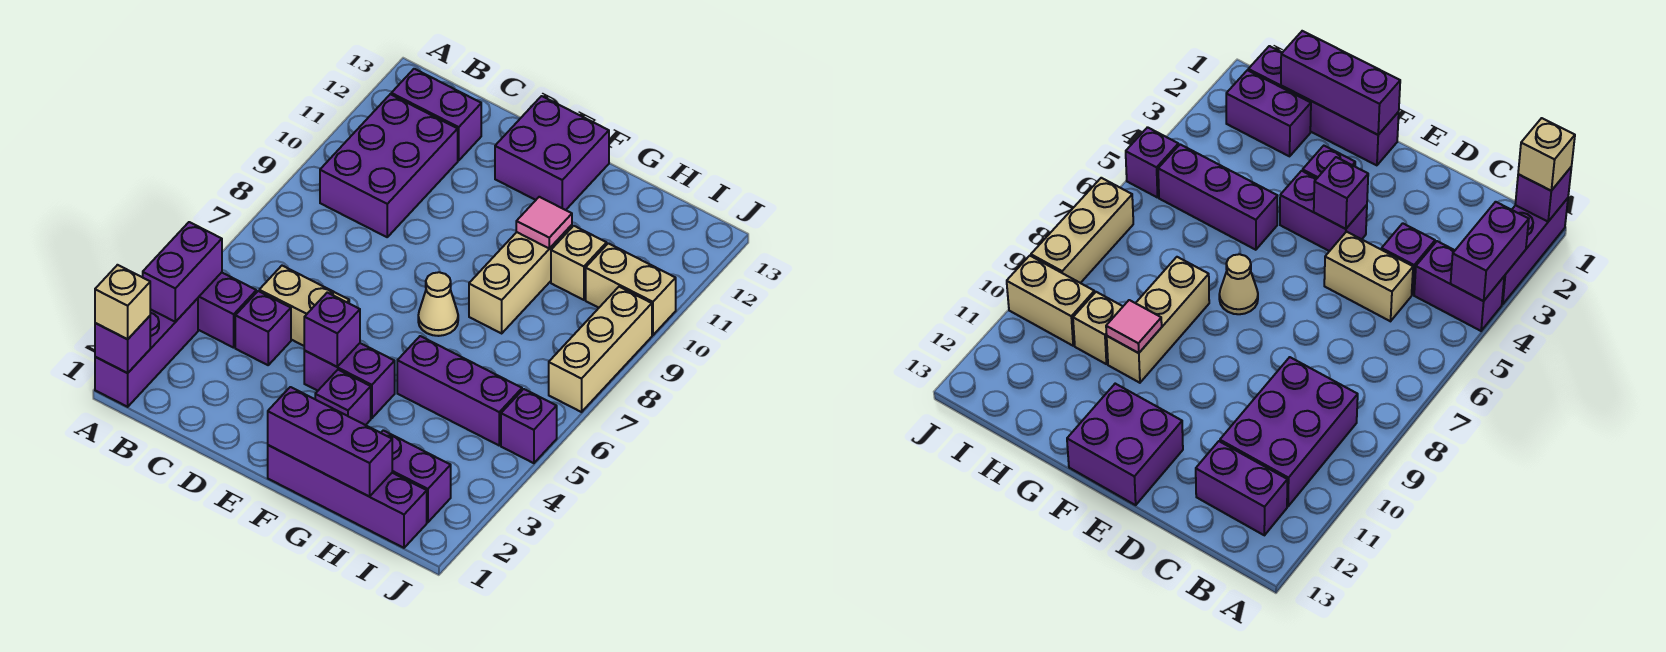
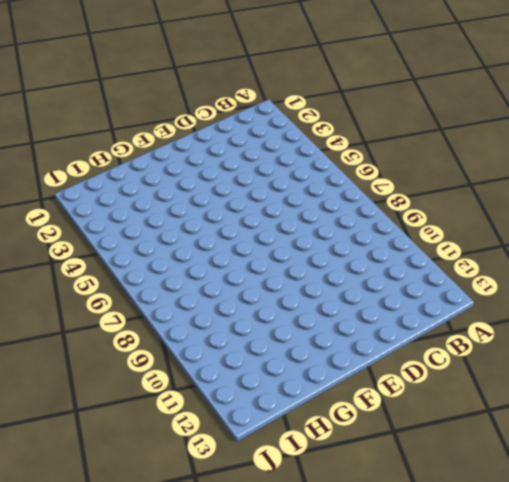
none -> purple 1x3 brick [95,298,198,407]
none -> purple 1x2 brick [198,272,256,348]
none -> purple 2x3 brick [320,94,458,237]

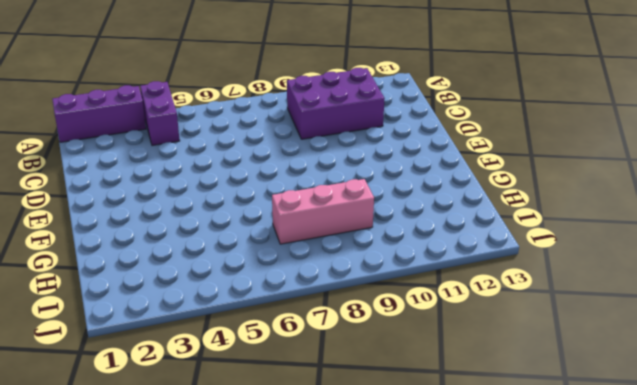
pink 1x3 brick [272,179,374,244] -> none
none -> purple 1x2 brick [391,69,481,160]
none -> purple 1x1 brick [235,291,291,365]
none -> tan 1x2 brick [259,266,349,346]

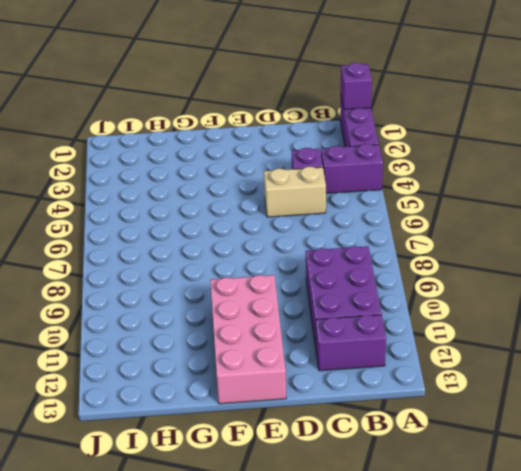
pink 2x4 brick [210,275,286,404] -> purple 2x2 brick [495,96,609,210]
none -> purple 1x2 brick [304,343,395,418]
none -> purple 1x4 brick [268,445,427,548]
none -> purple 1x1 brick [315,370,371,425]

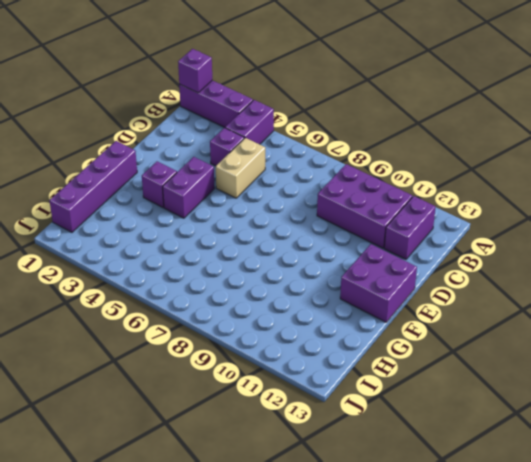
none -> tan 1x1 cone [418,272,458,336]
none -> purple 1x3 brick [397,336,522,445]
none -> tan 1x3 brick [469,225,572,333]

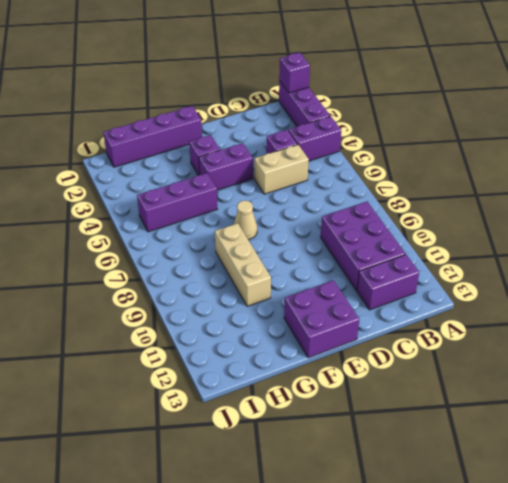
none -> purple 1x2 brick [381,430,451,522]
none -> tan 1x1 brick [551,226,607,300]
none -> tan 1x2 brick [586,243,676,335]

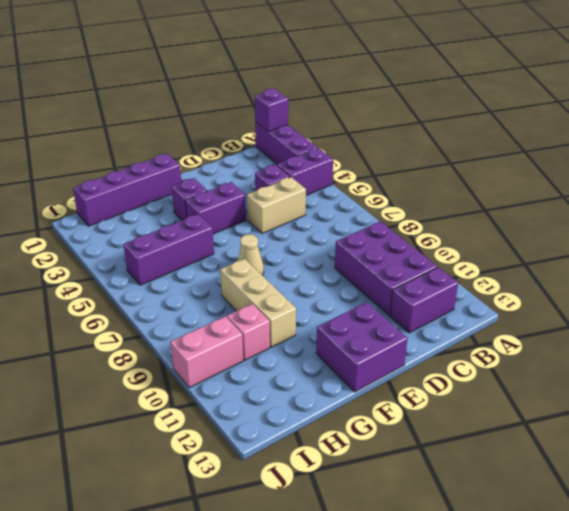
pink 1x1 brick [227,304,270,360] -> tan 1x1 brick [551,226,607,300]
pink 1x2 brick [171,316,243,388] -> tan 1x2 brick [586,243,676,335]
none -> purple 1x2 brick [381,430,451,522]
none -> purple 1x1 brick [501,389,557,463]
none -> tan 1x3 brick [549,287,652,412]

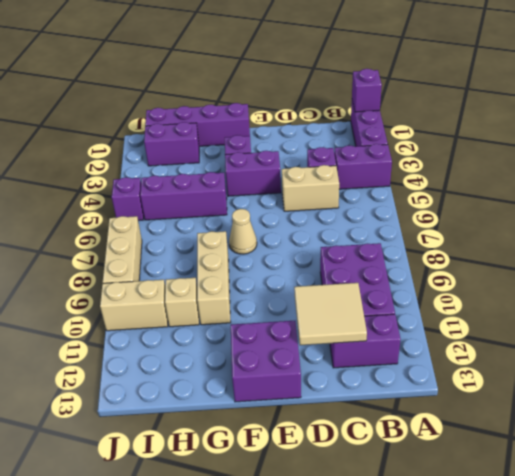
tan 2x2 tile [294,283,367,345] -> none
none -> purple 1x2 brick [143,222,222,322]
none -> purple 1x1 brick [304,293,360,367]
none -> purple 1x3 brick [268,387,392,496]

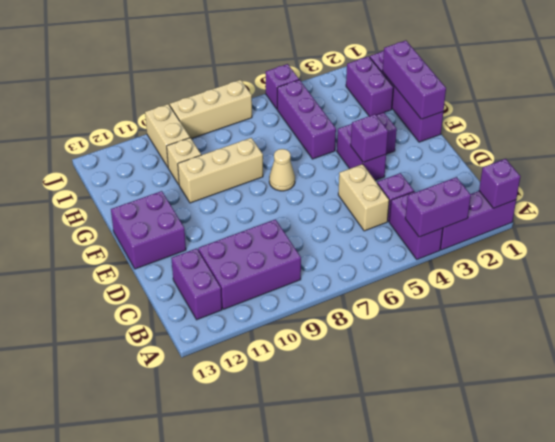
none -> pink 1x1 tile [516,197,572,249]
none -> tan 1x1 brick [95,265,150,339]

